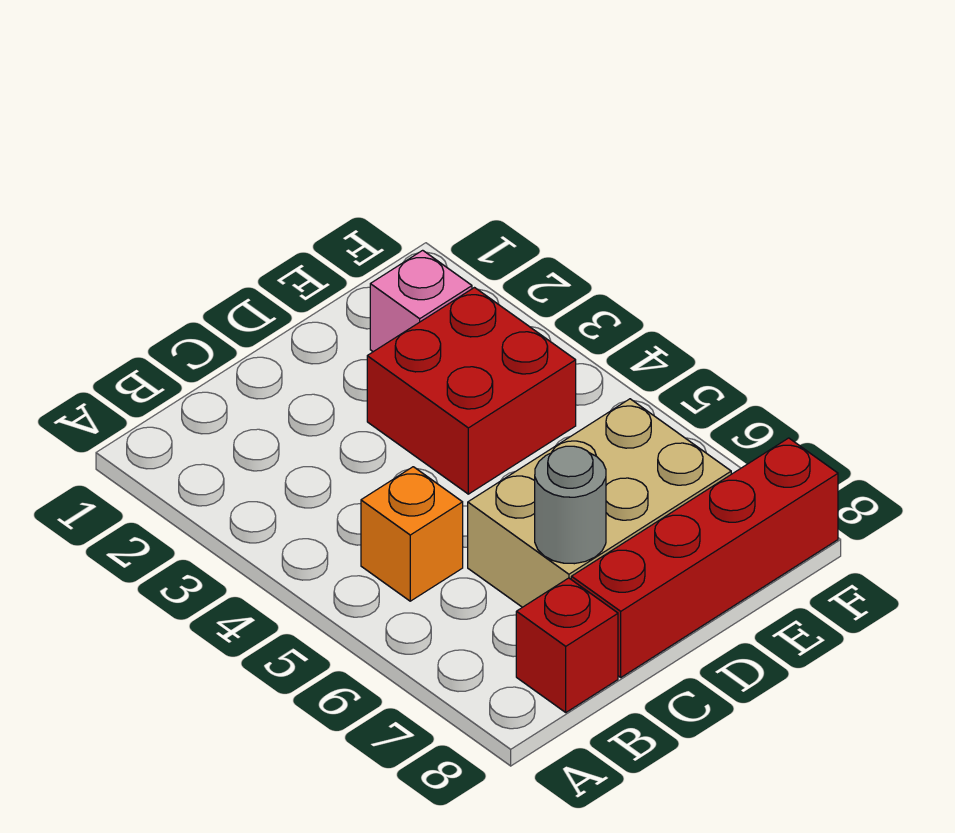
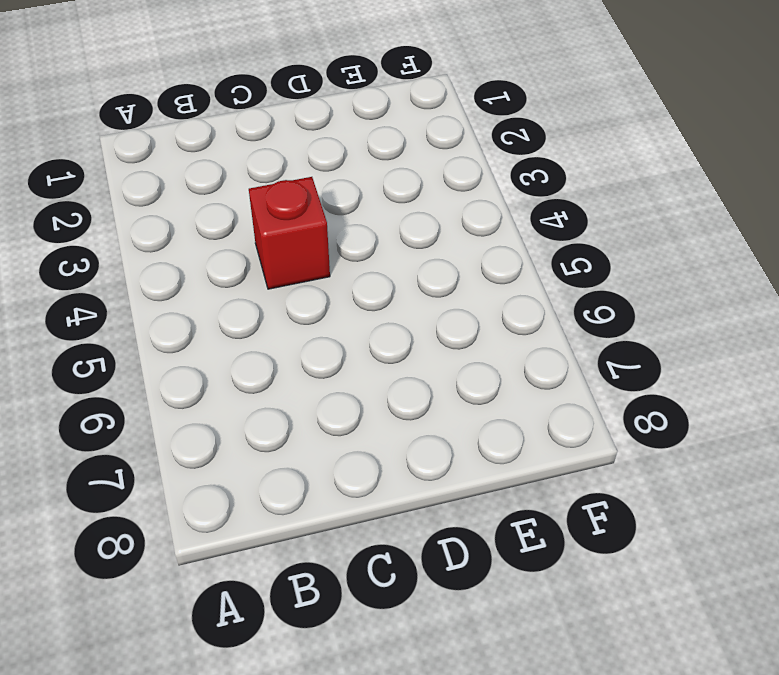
red 1x1 brick [249,177,330,289] -> red 1x1 brick moved to [516,578,618,712]
none -> orange 1x1 brick [361,467,463,601]
none -> tan 2x3 brick [468,399,731,607]

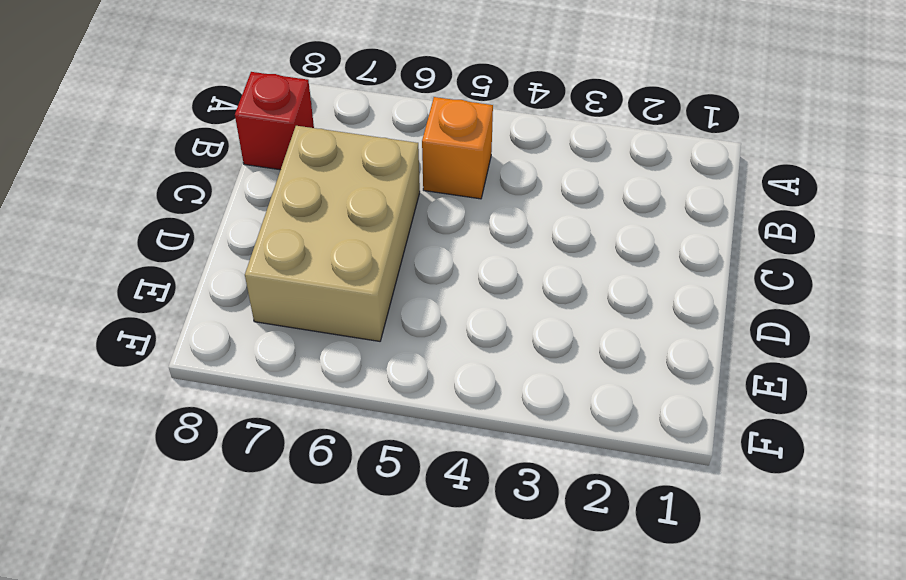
none -> red 1x4 brick [571,438,838,677]
none -> red 2x2 brick [367,288,576,494]

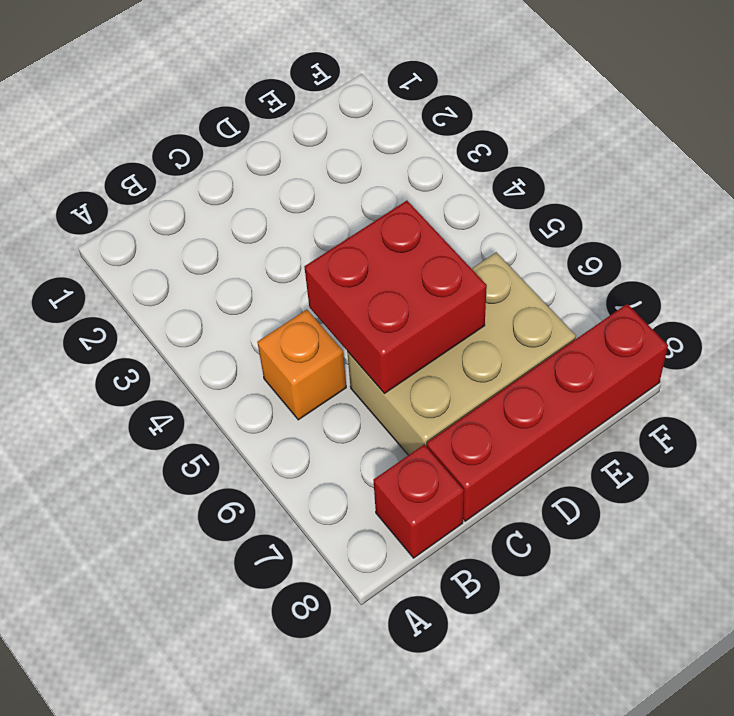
red 2x2 brick [304,201,487,393] -> red 2x2 brick moved to [367,288,576,494]
none -> pink 1x1 brick [370,250,472,352]
none -> grey 1x1 round brick [535,446,606,564]

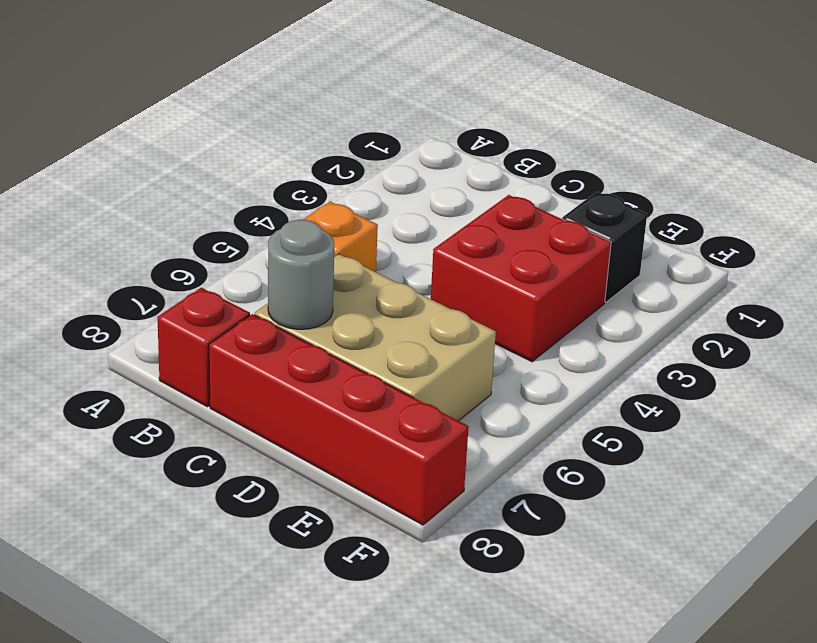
black 1x1 brick [562,192,647,302] -> pink 1x1 brick [370,250,472,352]

